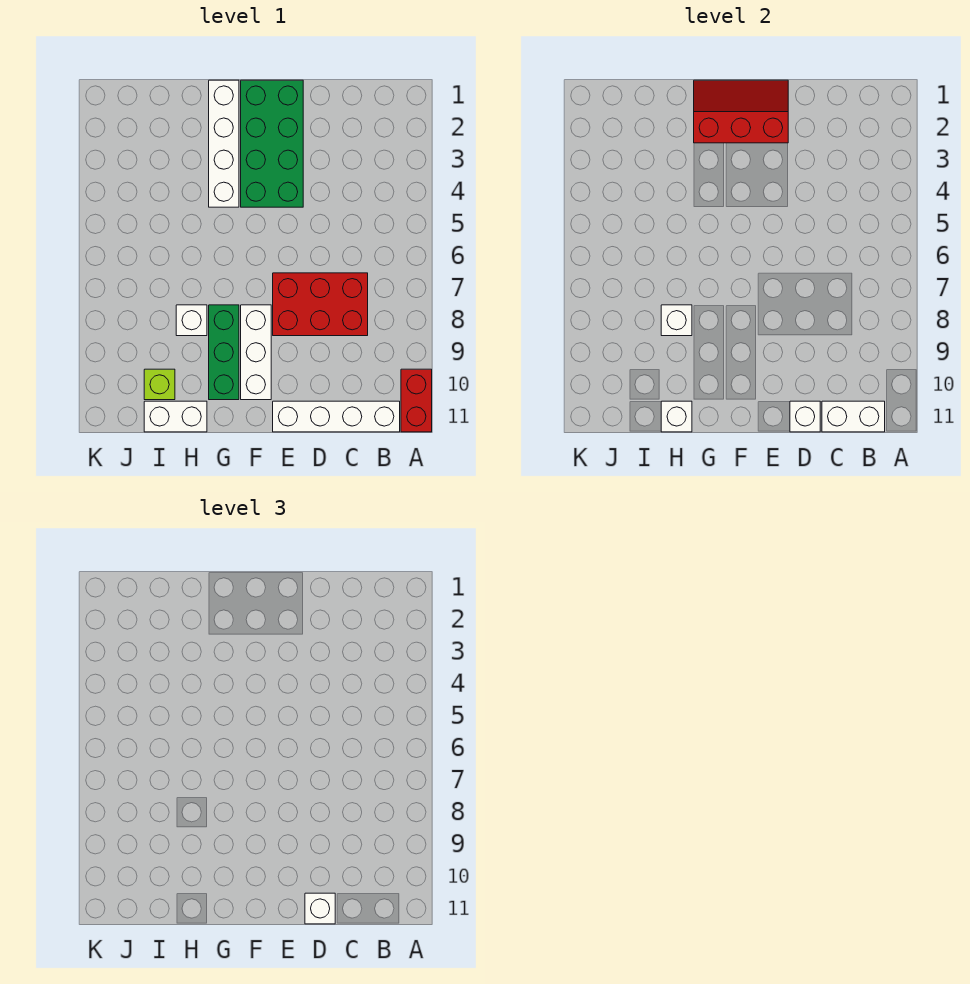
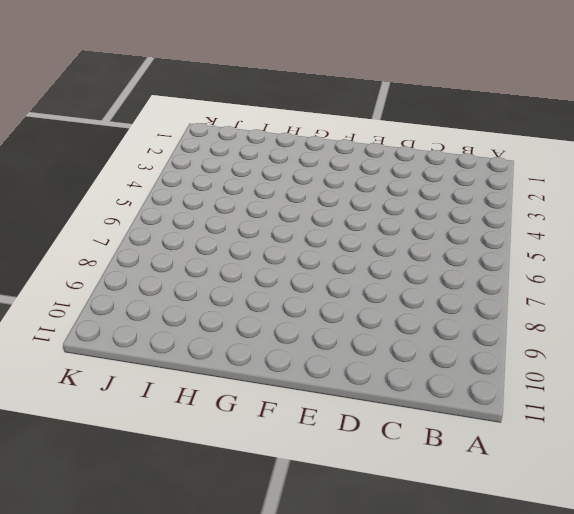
none -> red 1x2 brick [401,369,432,432]
none -> white 1x4 brick [273,401,400,432]
none -> red 2x3 brick [273,273,368,336]

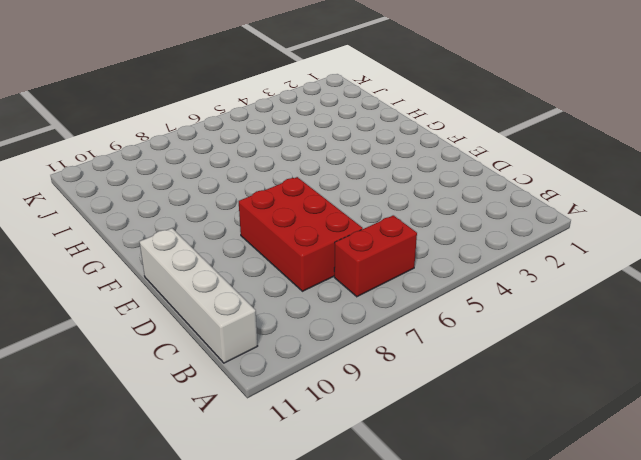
red 1x2 brick [334,215,417,297] -> red 1x2 brick moved to [401,369,432,432]
none -> green 2x4 brick [241,80,303,207]
none -> white 1x3 brick [241,305,271,400]
none -> white 1x4 brick [209,80,239,207]

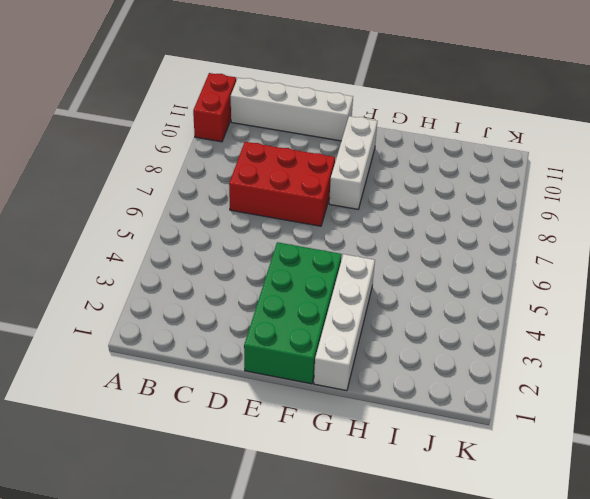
none -> green 1x3 brick [209,305,239,400]
none -> white 1x1 brick [176,305,207,336]
none -> white 1x2 brick [144,401,207,432]

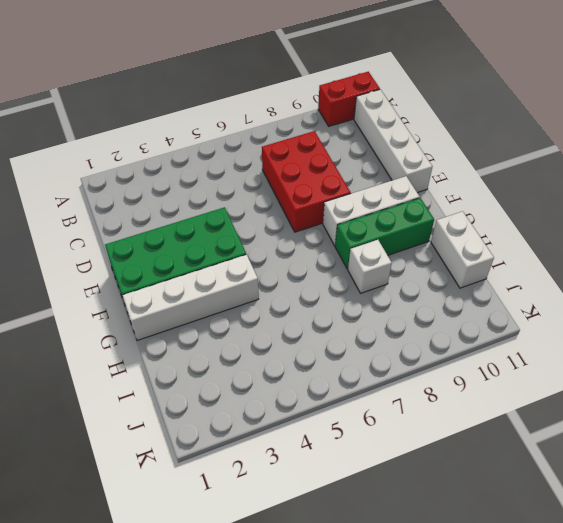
none -> lime 1x1 brick [144,369,175,400]
none -> white 1x2 brick [822,401,885,432]
none -> white 1x1 brick [790,401,820,432]

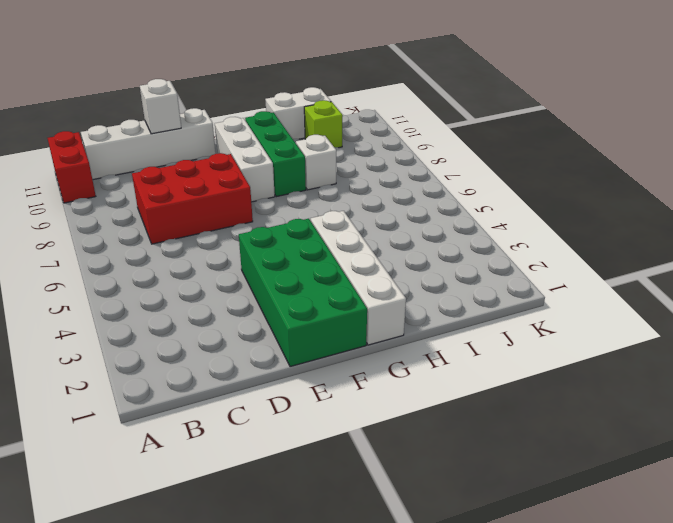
none -> white 1x2 brick [822,401,885,432]
none -> red 2x3 slope [694,80,788,143]
none -> white 1x1 brick [661,305,692,336]

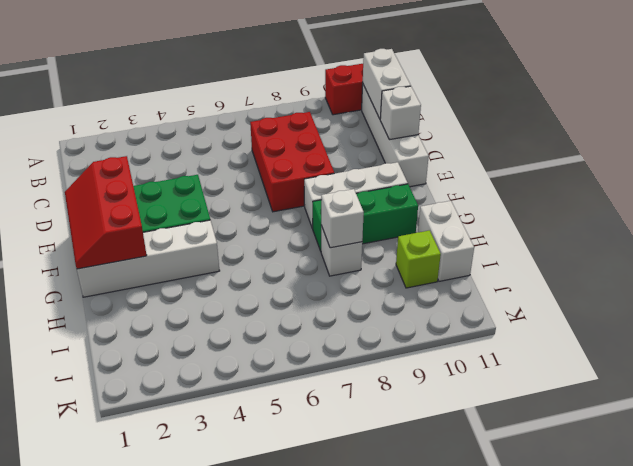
none -> white 1x1 brick [661,401,692,432]
none -> white 1x1 brick [305,893,335,924]

